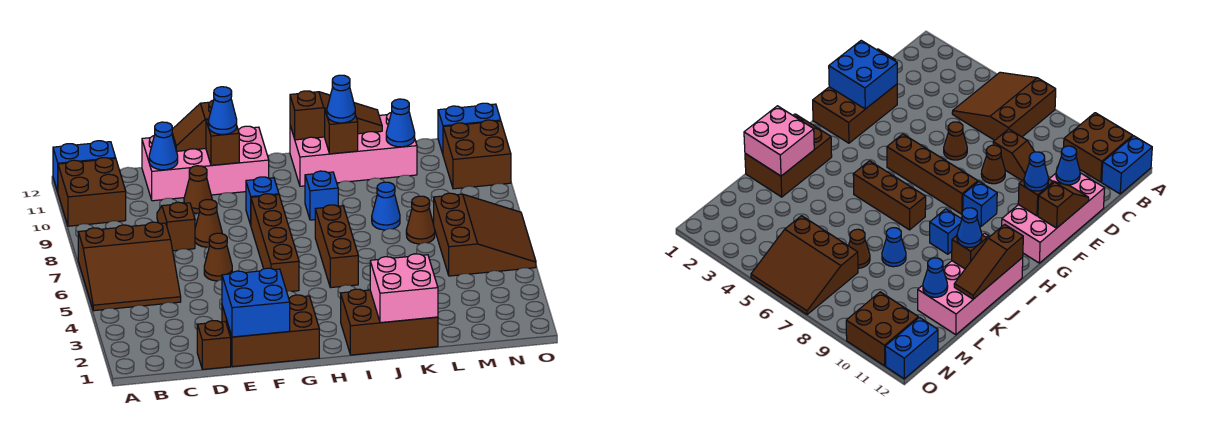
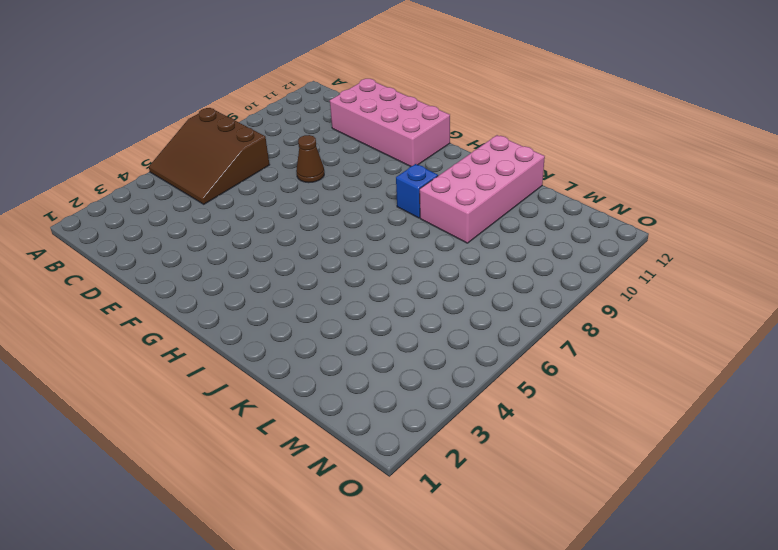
pink 2x4 brick [420,135,545,243] -> pink 2x4 brick turned to [290,113,417,186]
none -> brown 2x2 brick [58,158,126,226]
none -> blue 1x2 brick [53,141,115,191]
none -> brown 1x1 brick [197,321,231,369]
none -> brown 1x2 slope [157,202,195,251]

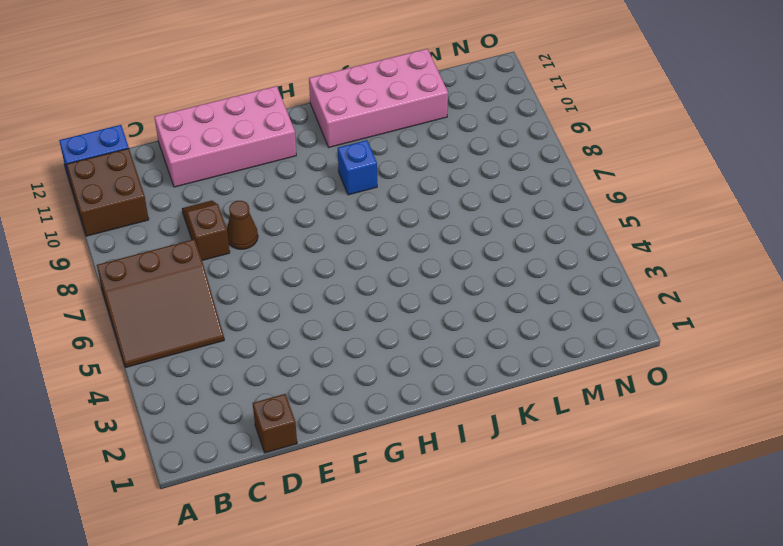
none -> brown 2x3 brick [222,295,319,367]
none -> brown 1x1 cone [204,233,232,281]
none -> brown 1x1 cone [184,166,212,213]
none -> brown 1x4 brick [251,194,299,291]

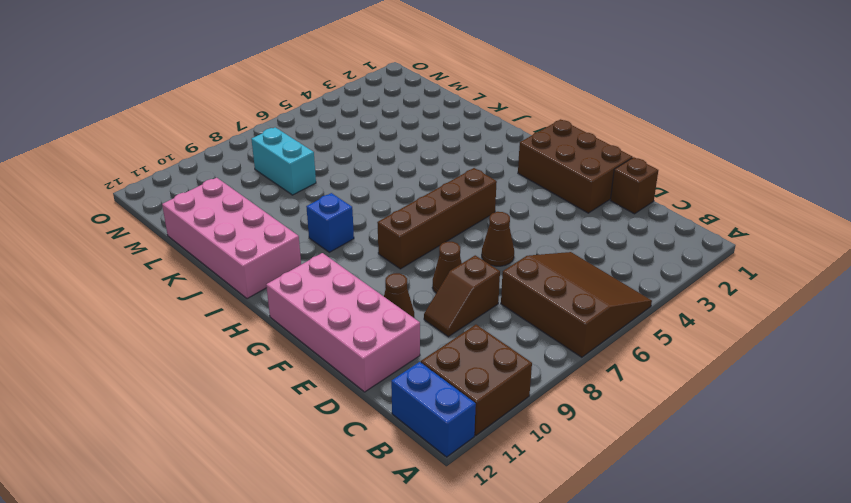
cyan 1x2 brick [251,127,316,195] -> none
none -> blue 1x1 brick [246,177,279,225]
none -> brown 2x3 brick [341,289,438,355]
none -> brown 1x3 brick [315,205,358,288]
none -> blue 1x1 cone [372,182,400,230]

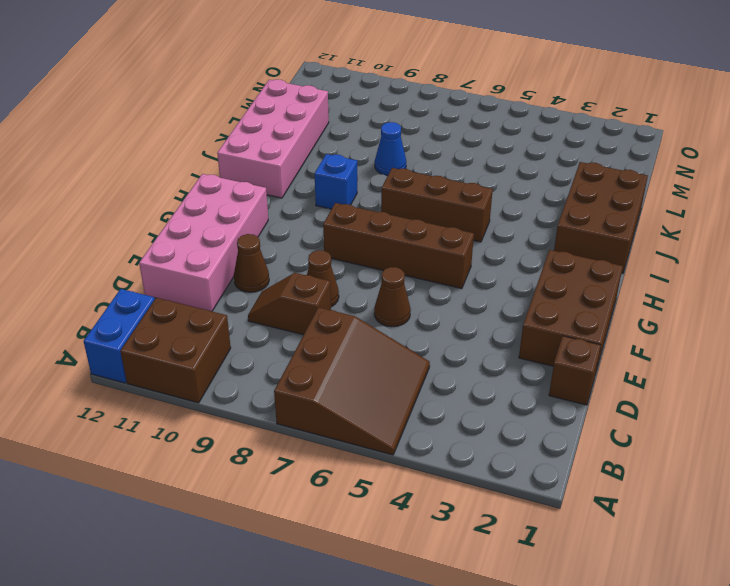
none -> blue 1x1 brick [246,177,279,225]
none -> brown 1x1 cone [406,196,435,244]
none -> brown 3x3 slope [434,193,536,276]
none -> brown 2x2 brick [443,120,511,189]

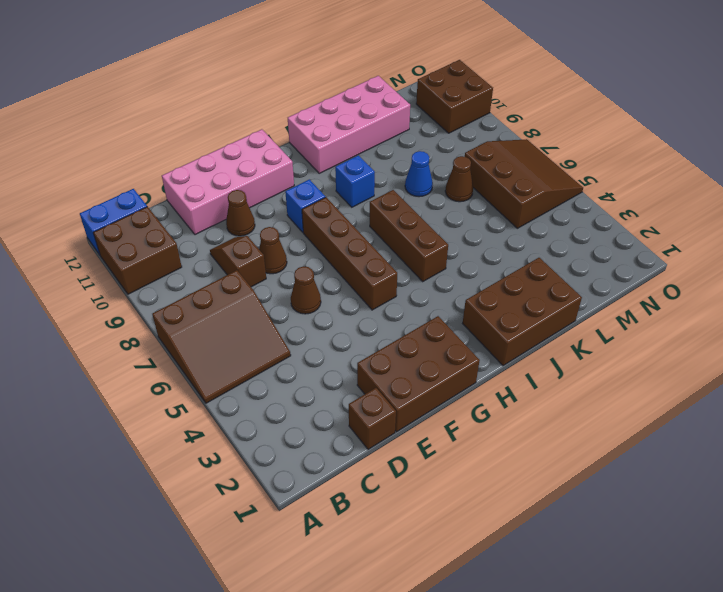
none -> blue 1x2 brick [438,103,501,154]
none -> blue 1x1 cone [149,122,178,170]
none -> blue 2x2 brick [222,268,290,337]
none -> brown 1x2 slope [172,100,214,151]

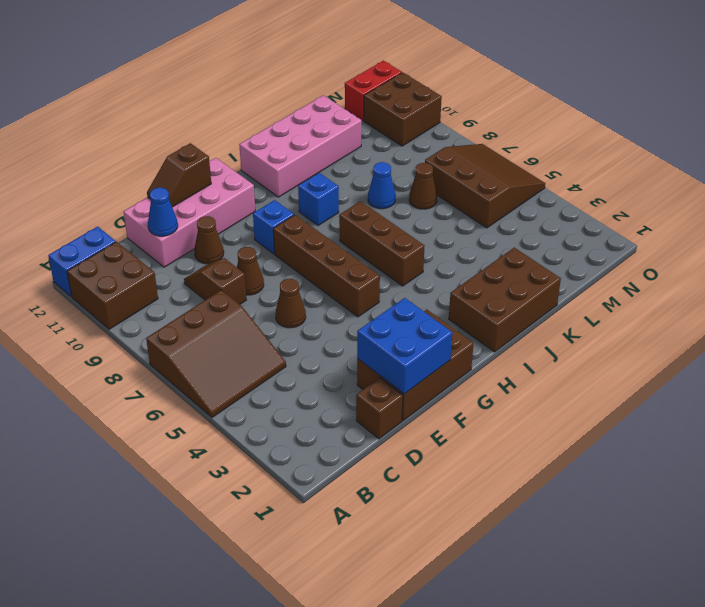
red 1x2 brick [345,61,402,121] -> blue 1x2 brick [438,103,501,154]
none -> brown 1x1 brick [206,120,239,165]
none -> brown 1x3 slope [290,91,382,140]
none -> pink 2x2 brick [370,254,438,323]
none -> brown 1x1 brick [325,108,358,154]

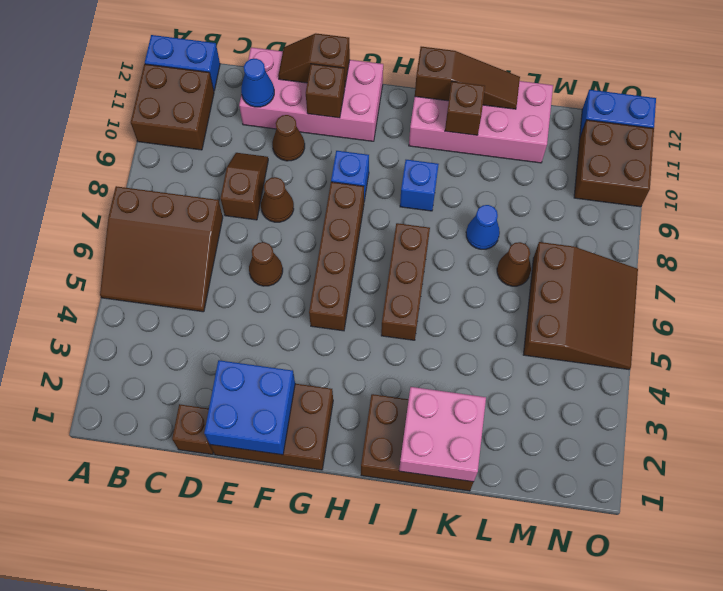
none -> blue 1x1 cone [386,99,415,147]
none -> blue 1x1 cone [209,87,237,134]
none -> blue 1x1 cone [327,75,355,123]

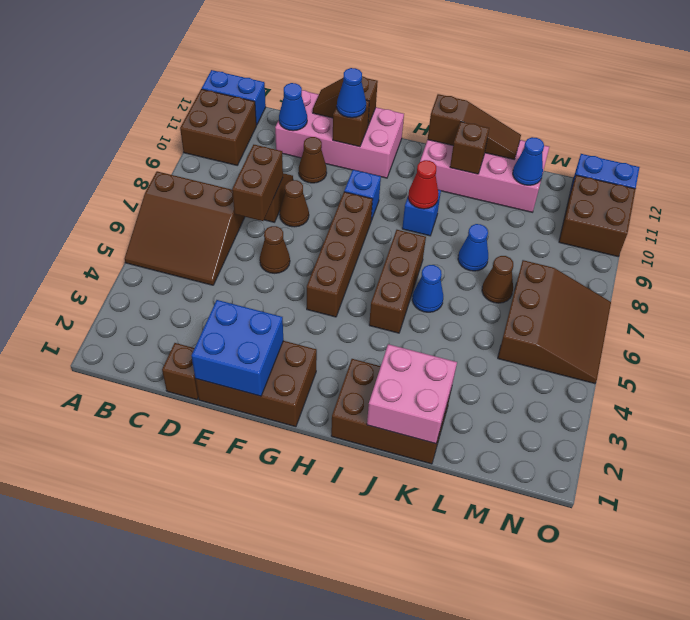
brown 1x2 brick [232,145,283,221] -> none
red 1x1 cone [408,160,439,209] -> none
blue 1x1 cone [412,265,443,312] -> blue 1x1 cone moved to [327,75,355,123]

